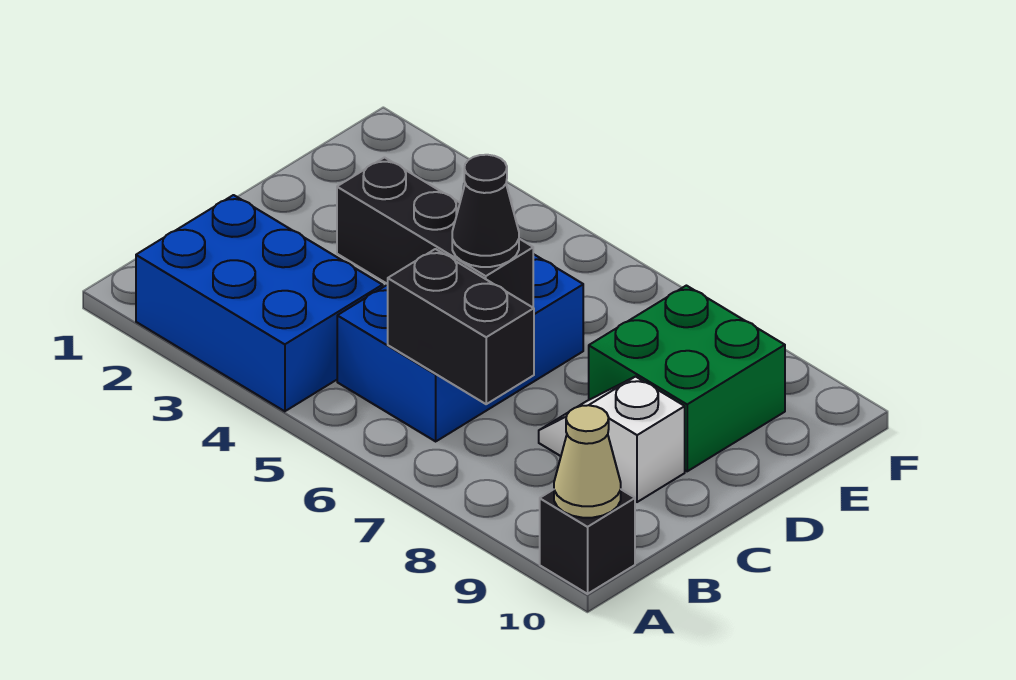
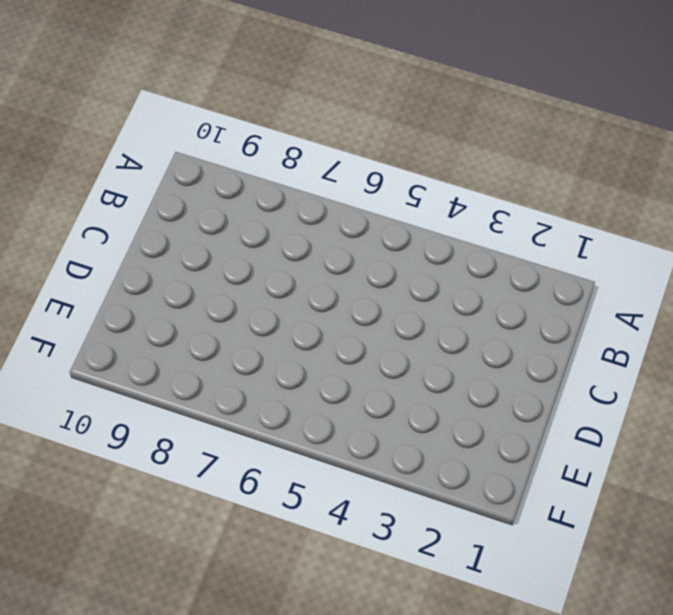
none -> blue 2x3 brick [136,195,383,411]
none -> black 1x1 brick [540,490,635,594]

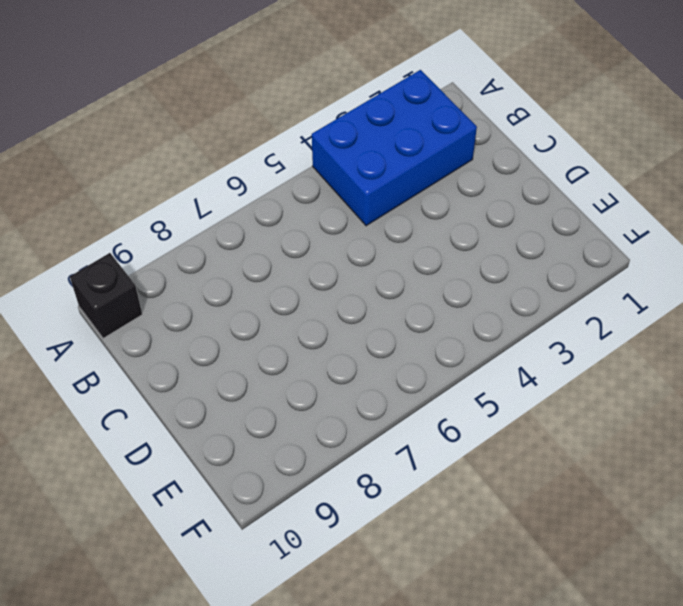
none -> blue 2x3 brick [337,254,583,441]
none -> white 1x2 slope [539,377,685,502]

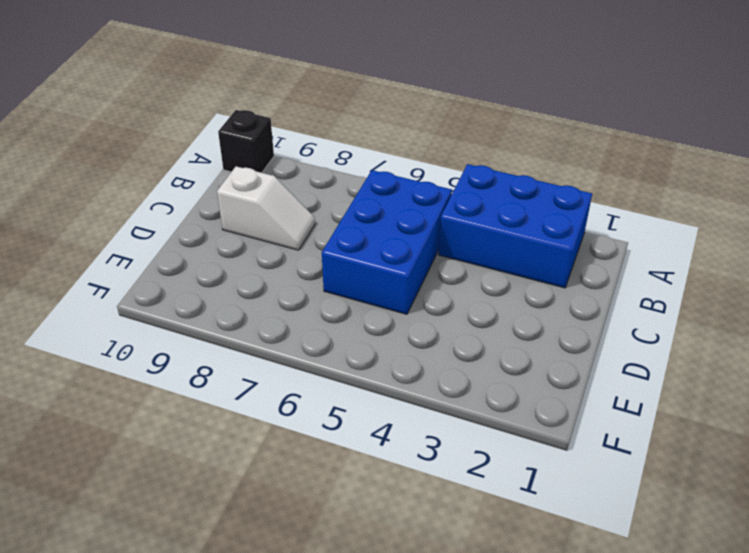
none -> green 2x2 brick [589,286,785,471]
none -> tan 1x1 cone [554,405,621,518]

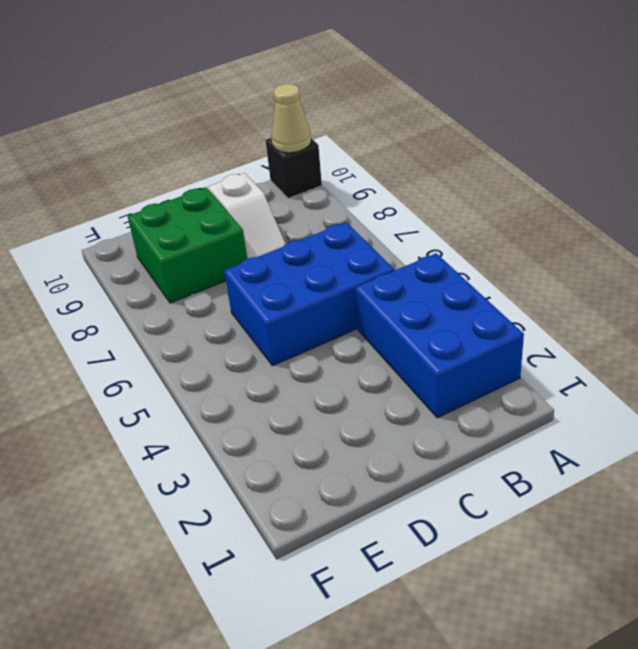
none -> black 1x2 brick [388,249,534,404]
none -> black 1x3 brick [337,158,533,307]

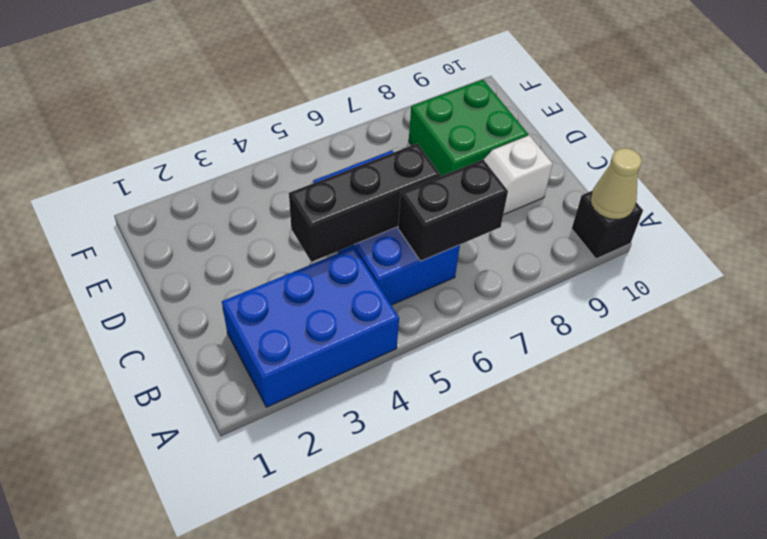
none -> black 1x1 cone [452,155,519,267]

